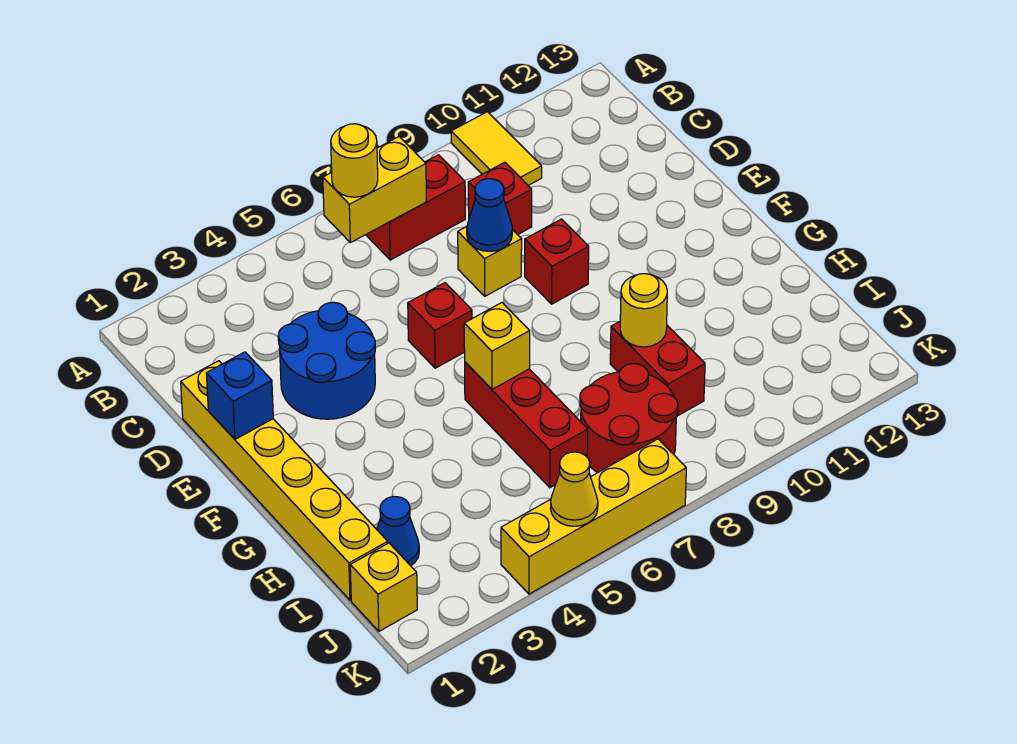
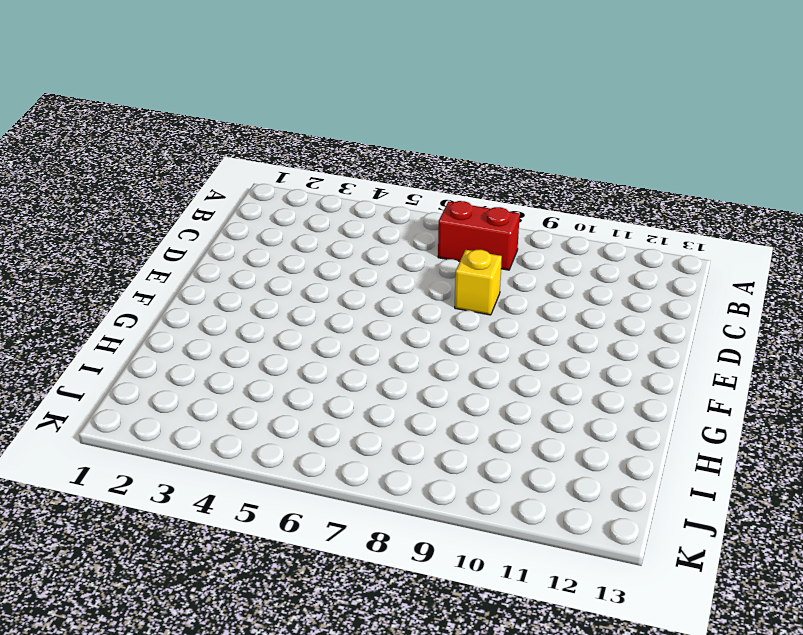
none -> yellow 1x2 tile [451,112,542,185]
none -> red 1x1 brick [468,162,532,235]
none -> yellow 1x6 brick [181,361,388,600]

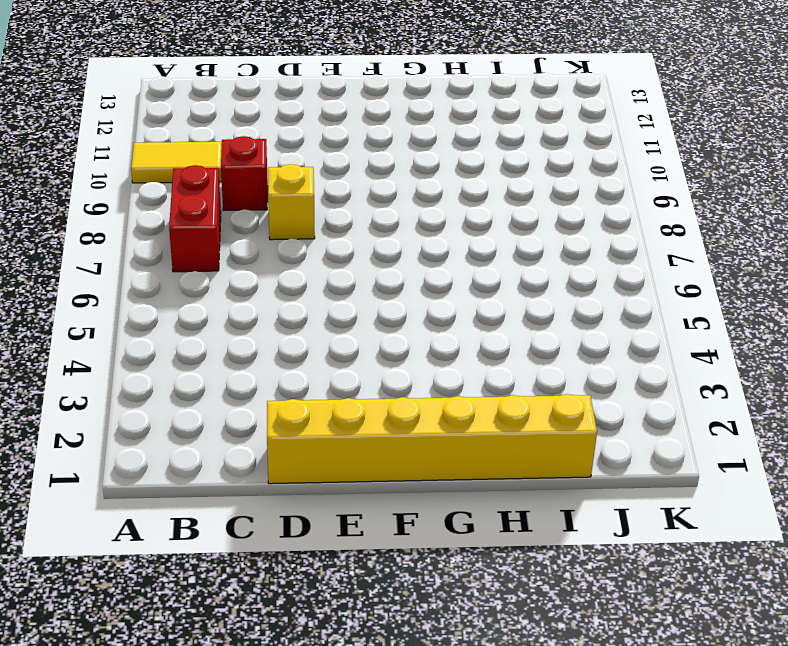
none -> blue 2x2 round brick [278,302,375,419]
none -> red 1x1 brick [408,283,472,368]
none -> red 1x1 brick [525,219,589,304]

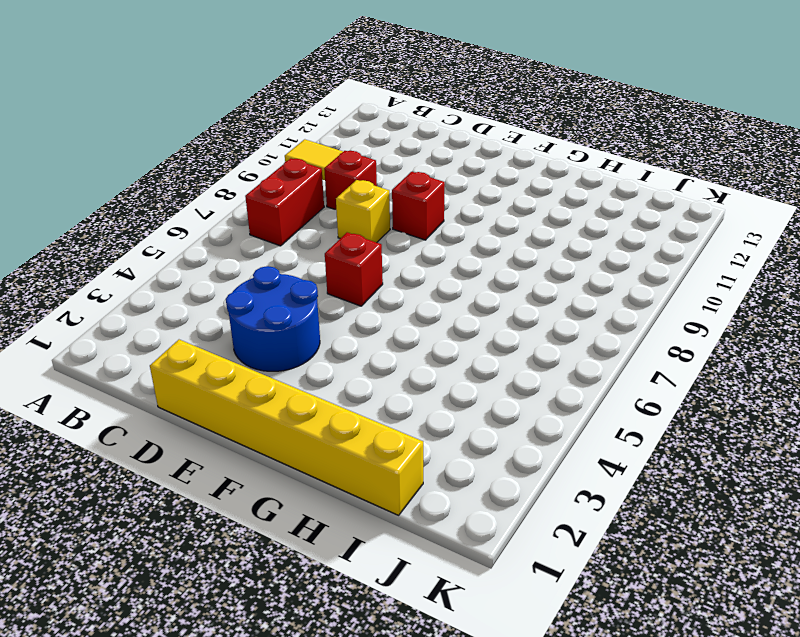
none -> red 1x3 brick [465,362,588,488]
none -> red 1x2 brick [610,322,705,417]
none -> blue 1x1 cone [377,497,419,566]

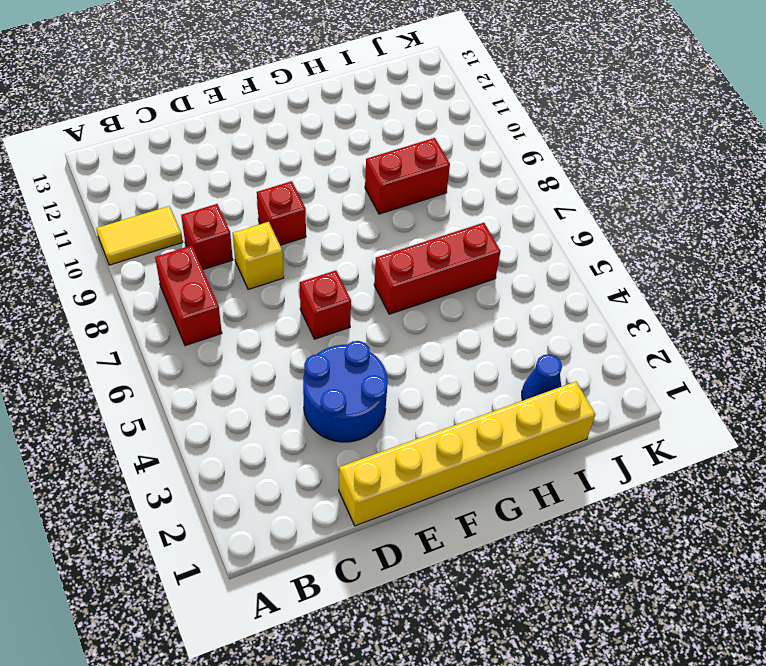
none -> red 2x2 round brick [580,364,678,473]
none -> yellow 1x1 brick [350,543,417,631]
none -> yellow 1x4 brick [501,439,686,594]

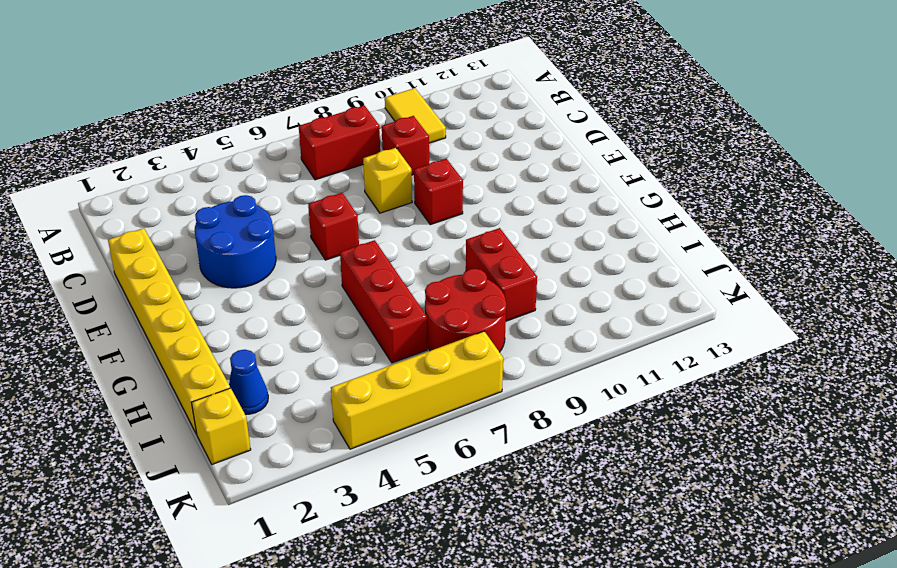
none -> yellow 1x2 brick [323,137,426,243]
none -> blue 1x1 cone [467,179,512,252]
none -> blue 1x1 brick [206,352,273,439]

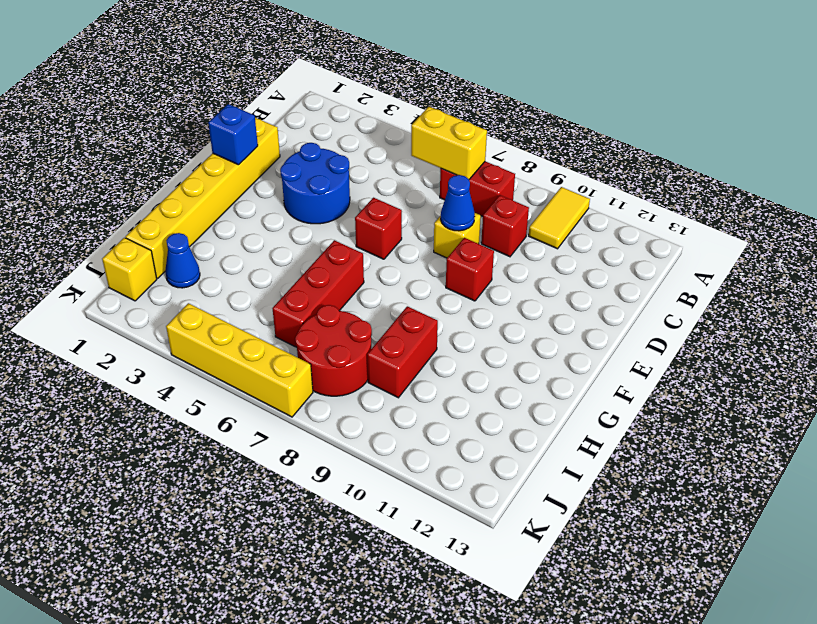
none -> yellow 1x1 brick [464,303,530,389]
none -> yellow 1x1 round brick [620,274,667,347]
none -> yellow 1x1 cone [551,452,598,526]

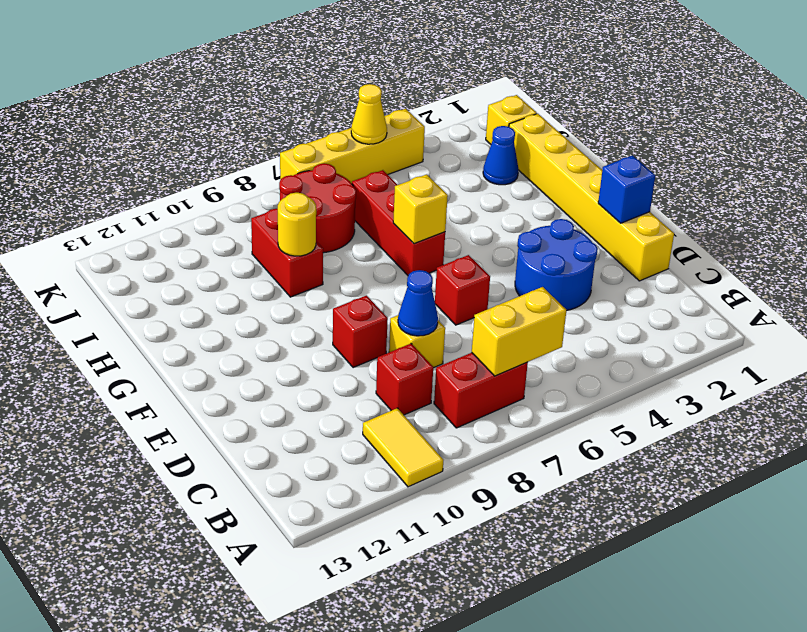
none -> yellow 1x1 round brick [331,124,378,197]

